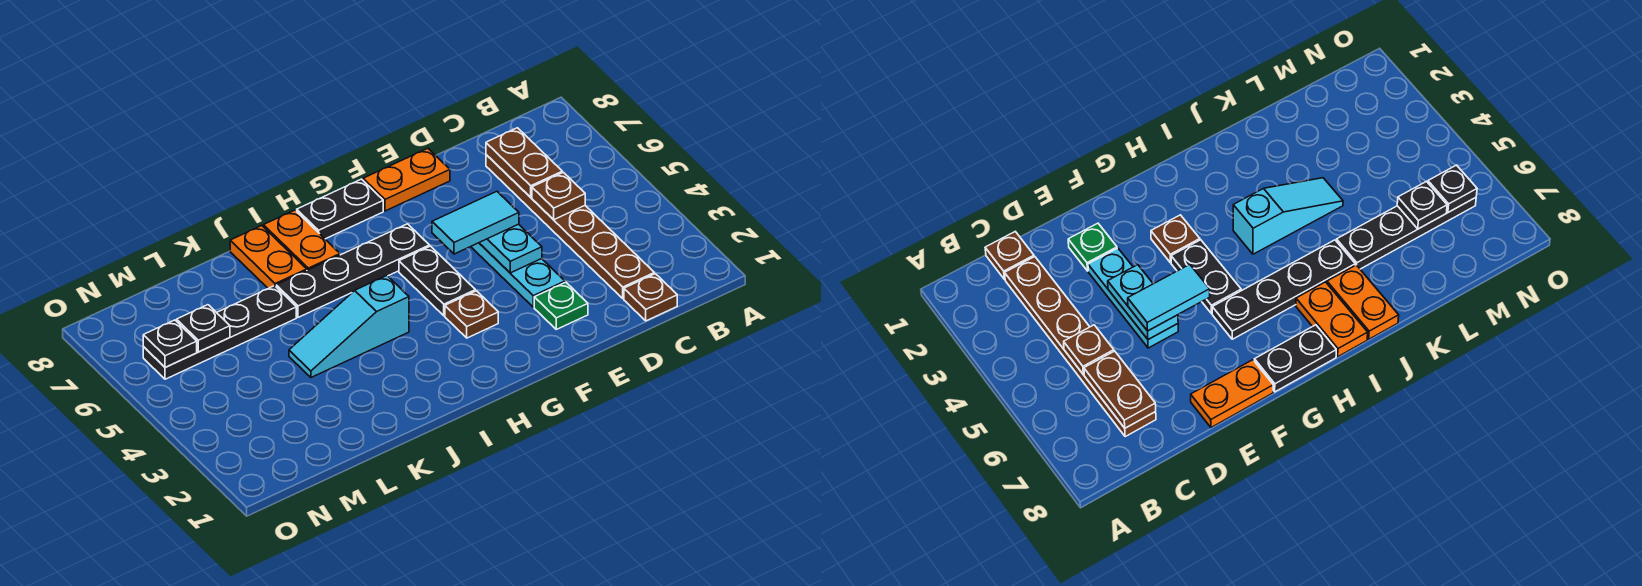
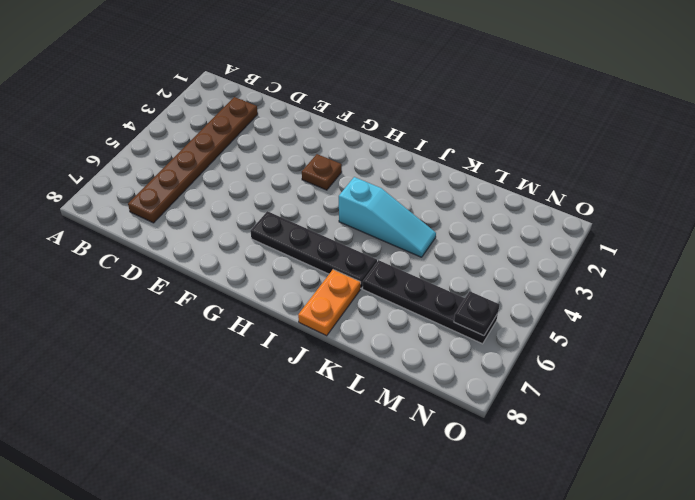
none -> brown 1x1 plate [624,274,677,321]
none -> green 1x1 plate [534,282,588,329]
none -> cyan 1x3 plate [471,243,565,307]

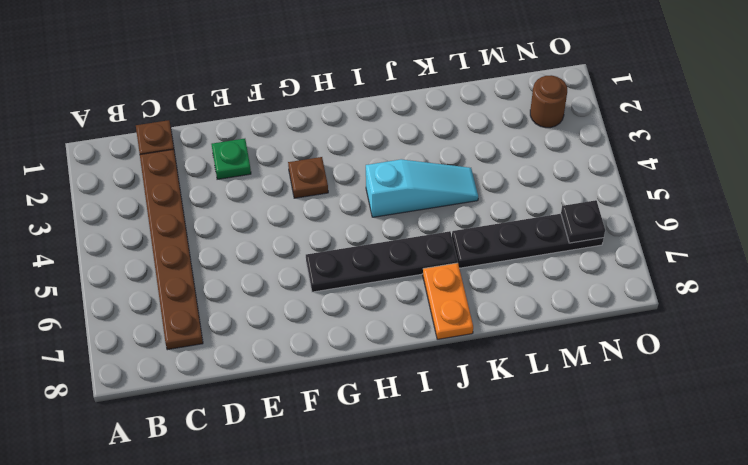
brown 1x1 round brick [530,75,567,128] -> none
none -> cyan 1x3 plate [471,243,565,307]
none -> orange 1x2 plate [363,148,450,211]
none -> black 1x2 plate [399,246,475,316]

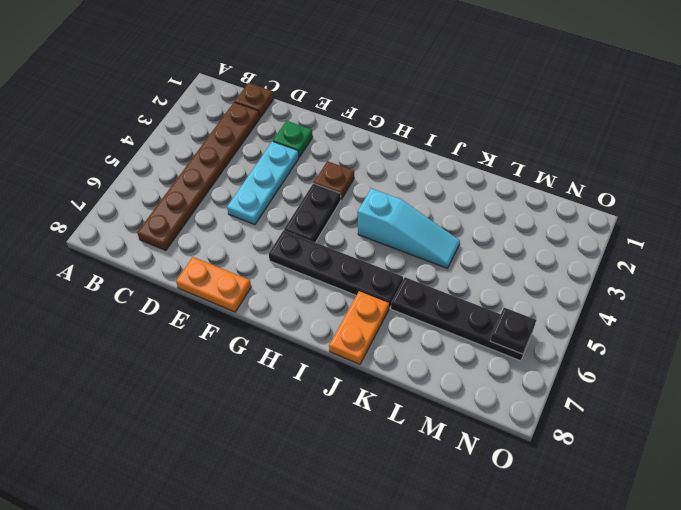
none -> black 1x2 plate [297,179,383,239]
none -> orange 1x2 plate [263,210,340,270]
none -> brown 1x1 plate [532,172,585,220]

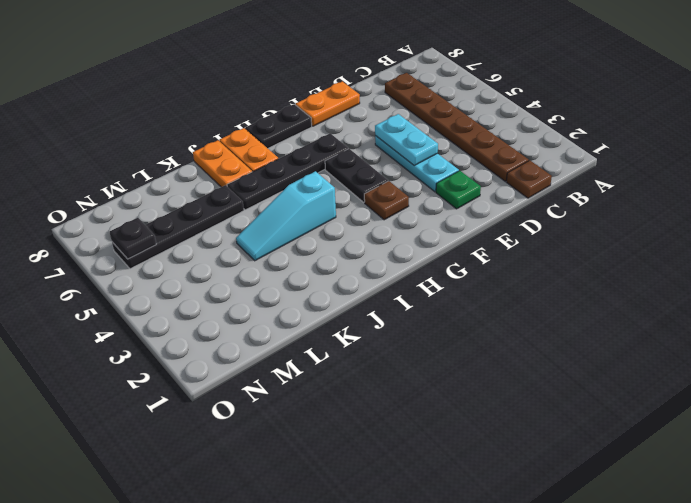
none -> brown 1x1 plate [532,172,585,220]
none -> brown 1x2 plate [486,128,562,197]
none -> black 1x1 plate [176,305,230,352]

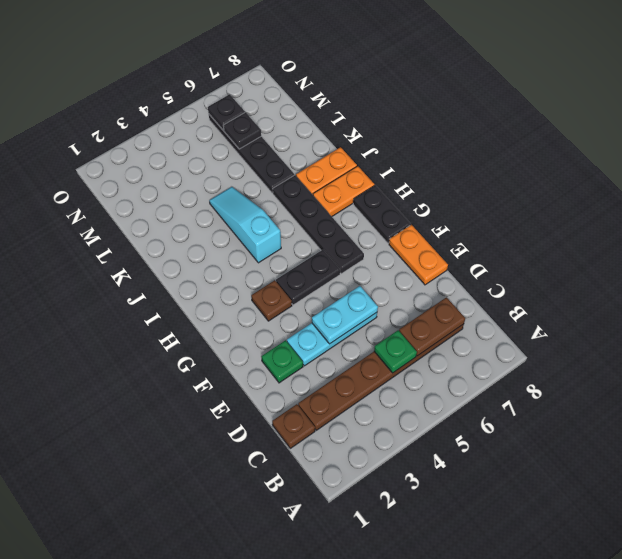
green 1x1 plate [374,330,417,373] -> brown 1x1 plate [532,172,585,220]
none -> cyan 1x2 tile [432,191,519,254]

